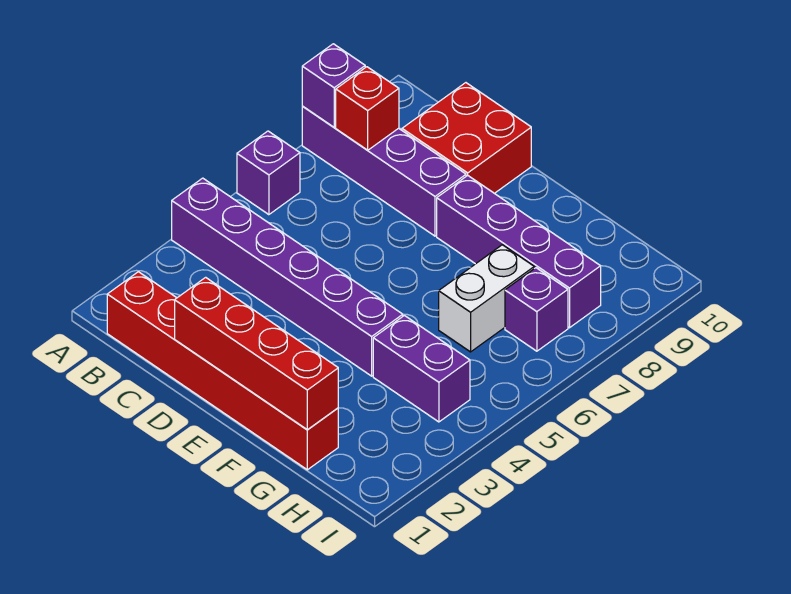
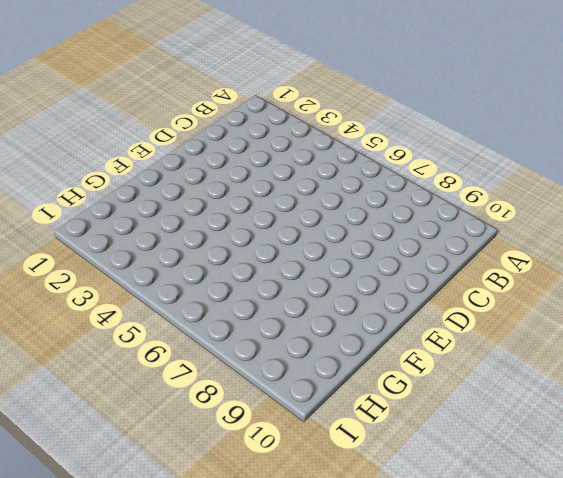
none -> purple 1x6 brick [172,178,403,376]
none -> purple 1x1 brick [237,131,300,215]
none -> purple 1x4 brick [302,106,466,236]

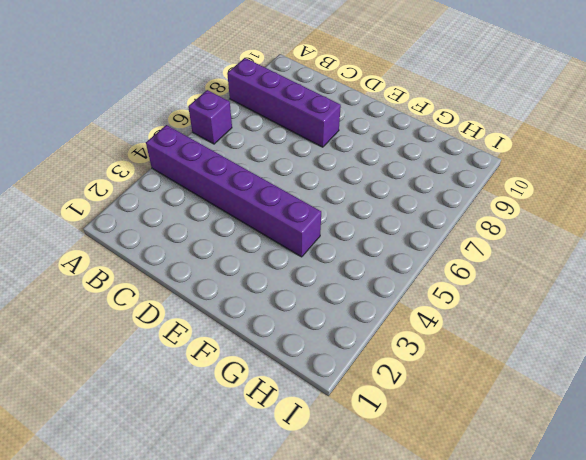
none -> red 1x6 brick [107,272,338,470]
none -> red 2x2 brick [402,83,531,193]
none -> purple 1x4 brick [437,175,601,328]

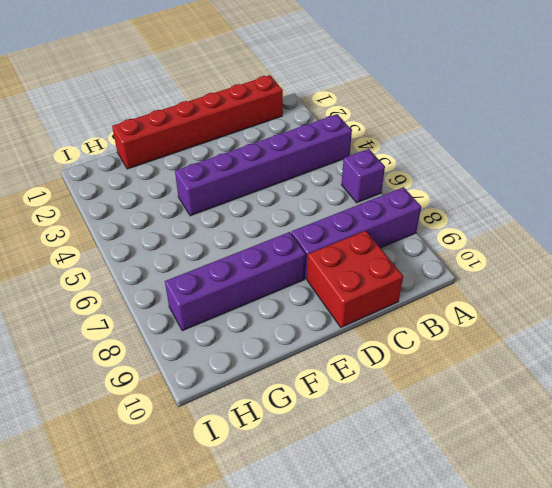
none -> purple 1x2 brick [373,316,470,422]
none -> white 1x2 brick [439,245,534,352]
none -> purple 1x1 brick [505,268,568,351]

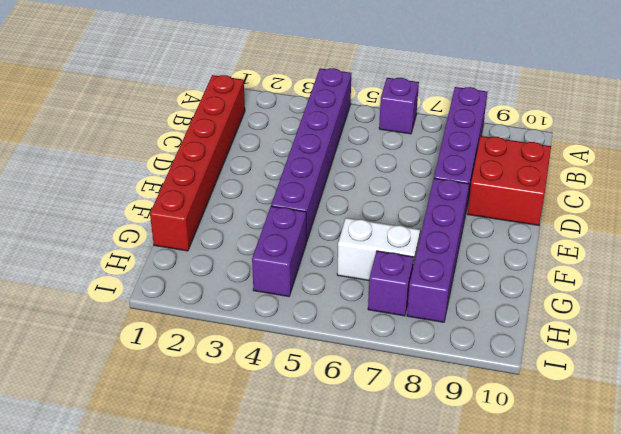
none -> purple 1x1 brick [302,44,365,127]
none -> red 1x1 brick [336,67,399,150]
none -> red 1x4 brick [175,277,338,430]

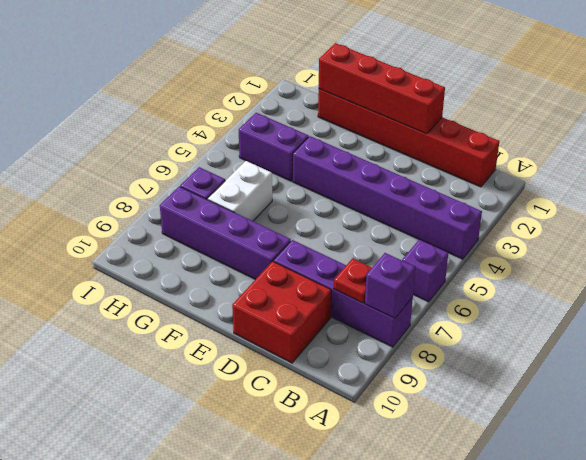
red 1x1 plate [334,258,372,303] -> red 1x1 brick [336,67,399,150]

